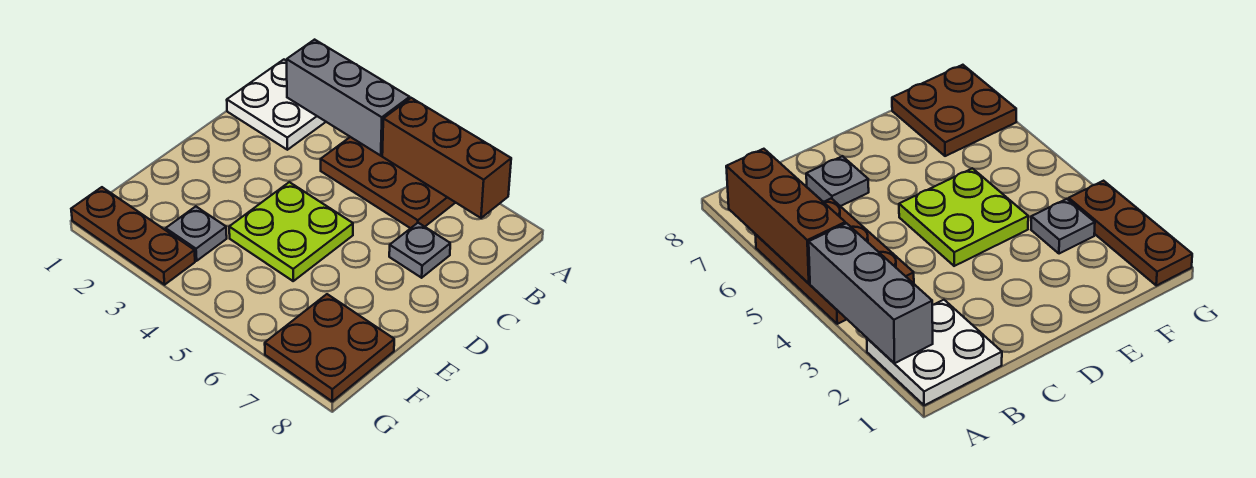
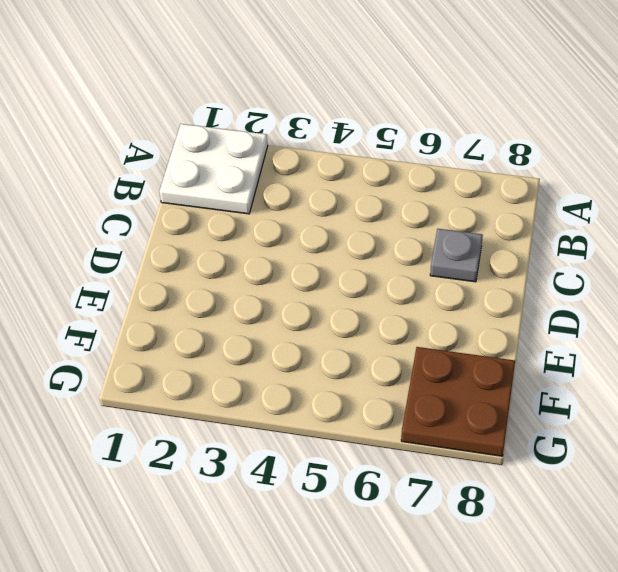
none -> brown 2x3 plate [321,137,455,228]
none -> lime 2x2 plate [229,182,353,281]

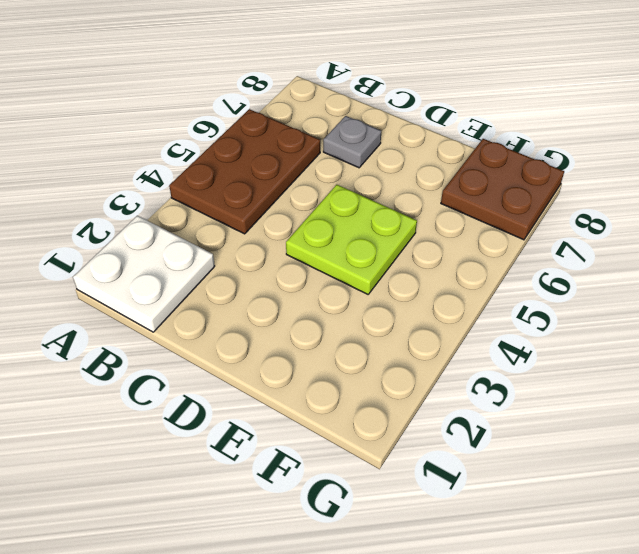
none -> grey 1x1 plate [166,206,227,261]
none -> brown 1x3 plate [71,187,195,285]

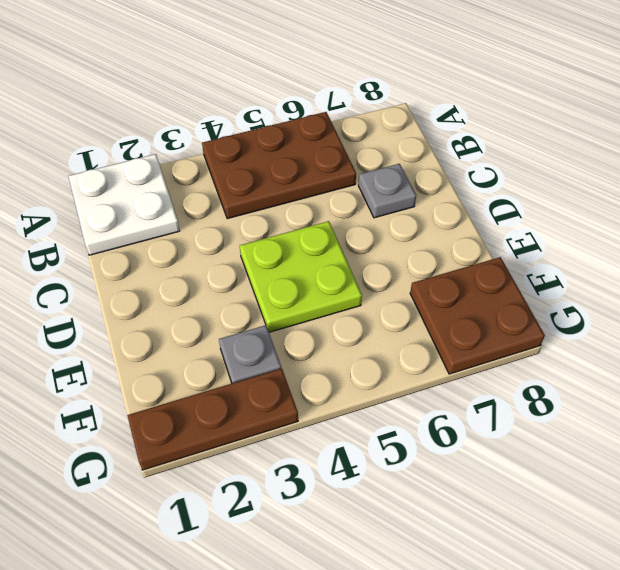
none -> grey 1x3 brick [287,40,410,156]
none -> brown 1x3 brick [382,98,511,218]

